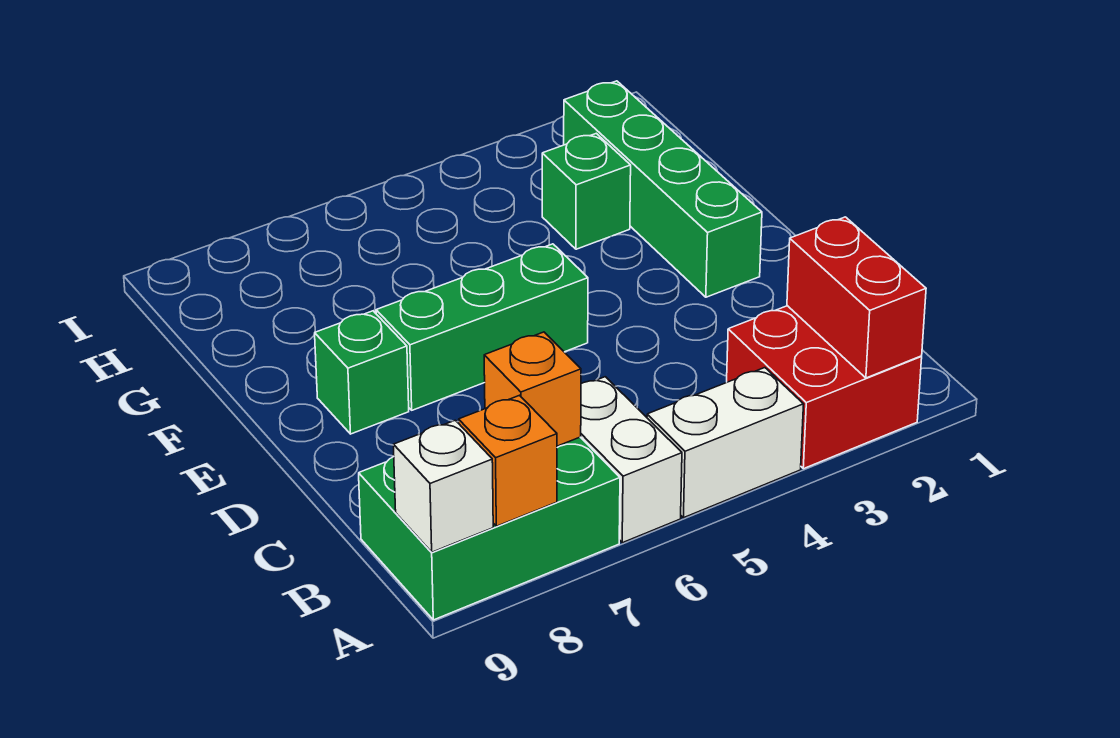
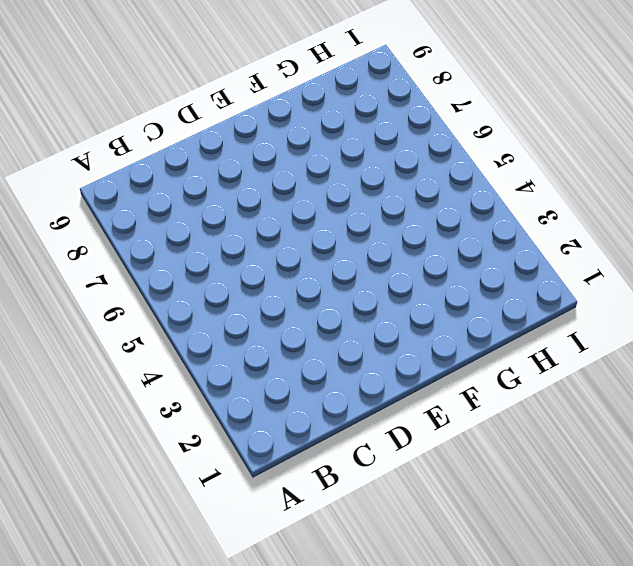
none -> red 2x2 brick [727,306,922,469]
none -> white 1x2 brick [647,368,804,518]
none -> white 1x2 brick [581,377,682,543]

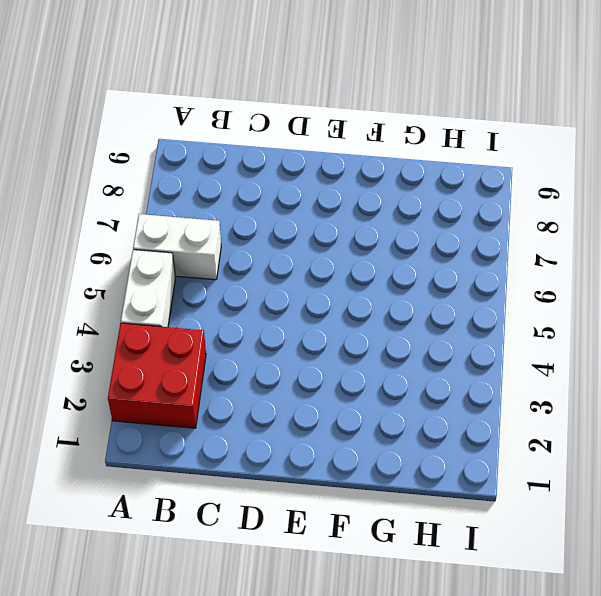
none -> green 2x3 brick [359,437,620,620]
none -> green 1x4 brick [564,81,762,297]
none -> green 1x3 brick [376,244,588,410]

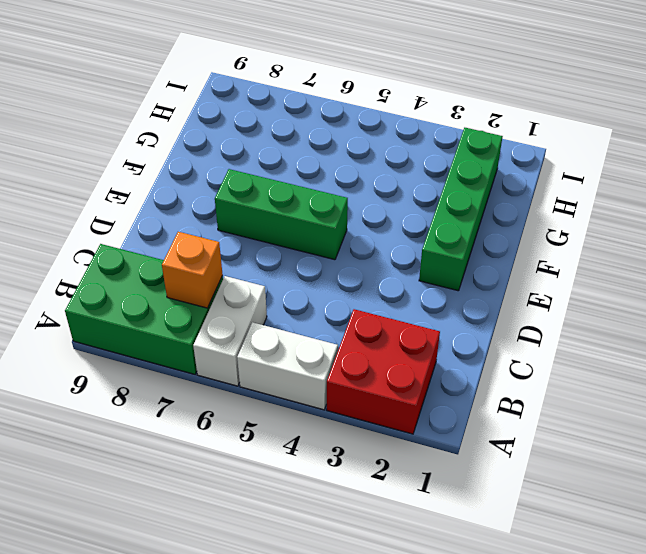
none -> green 1x1 brick [315,311,409,434]
none -> green 1x1 brick [542,133,631,249]
none -> red 1x2 brick [787,217,926,378]

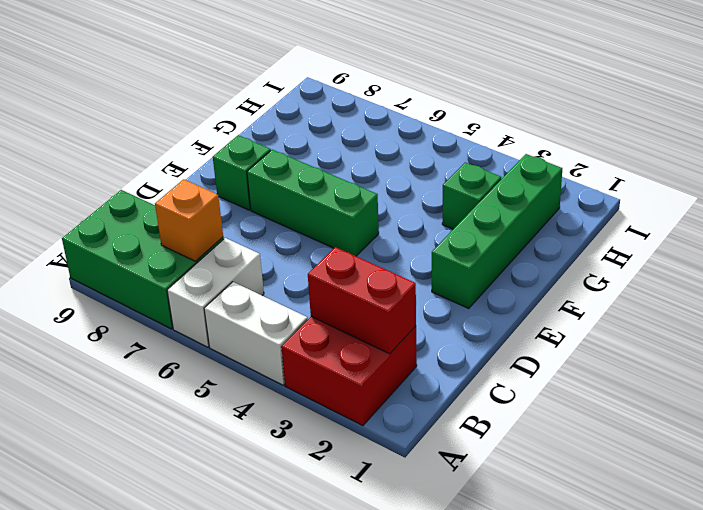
red 1x2 brick [308,247,416,354] -> red 1x2 brick turned to [787,217,926,378]
none -> orange 1x1 brick [459,395,557,526]
none -> white 1x1 brick [394,420,493,552]

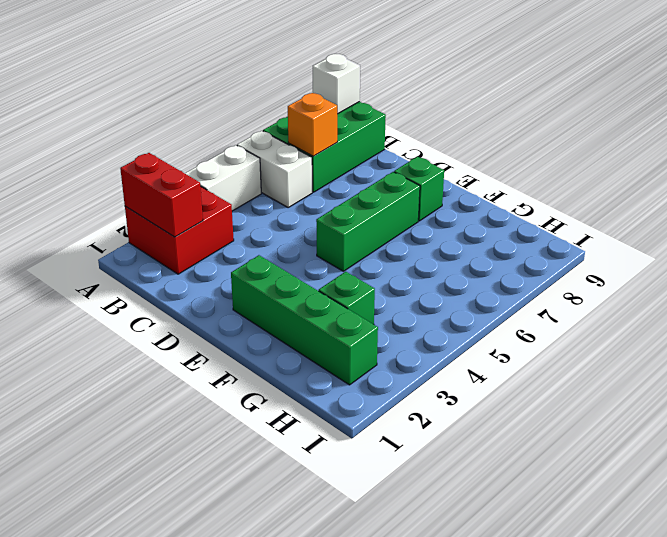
none -> orange 1x1 brick [459,395,557,526]

